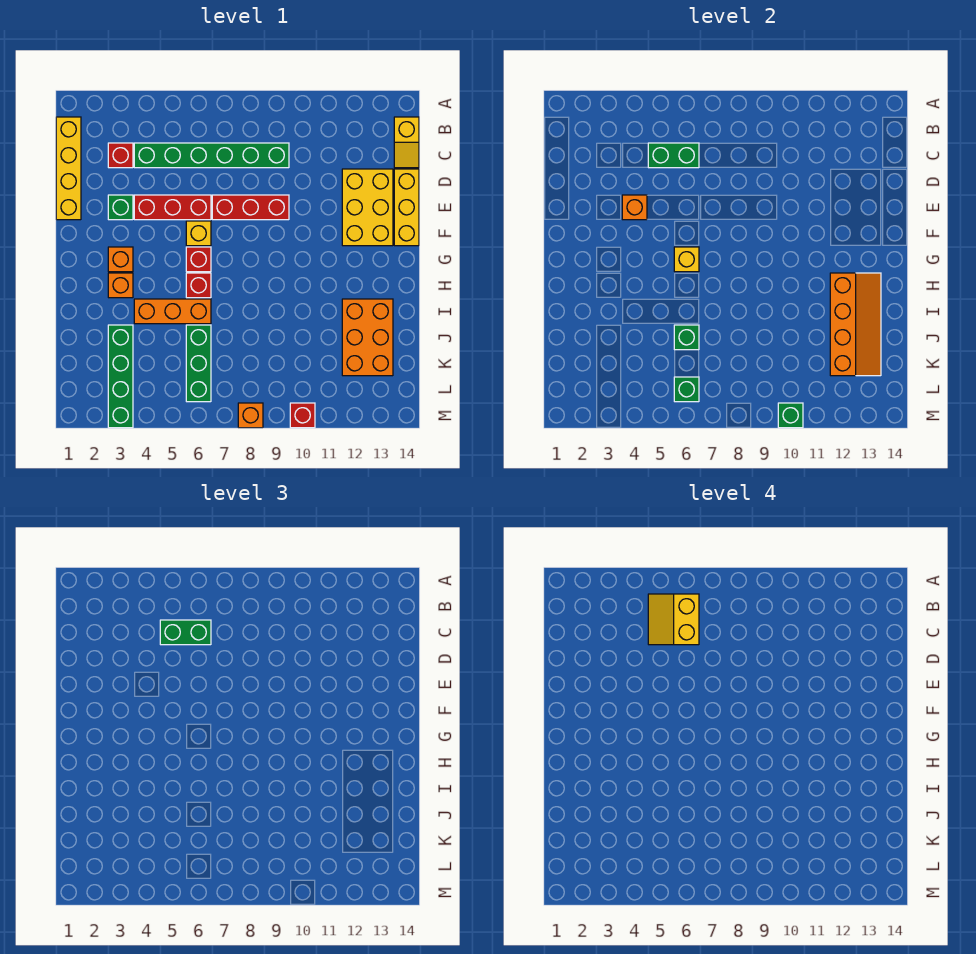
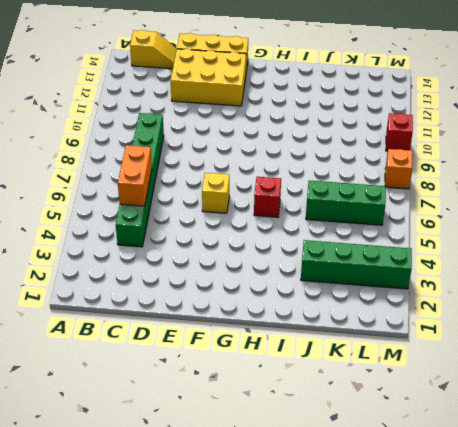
orange 1x2 brick [118,145,152,206] -> green 1x2 brick [648,143,699,168]
none -> yellow 1x4 brick [56,117,81,220]
none -> red 1x1 brick [108,143,133,168]
none -> green 1x1 brick [108,195,133,220]

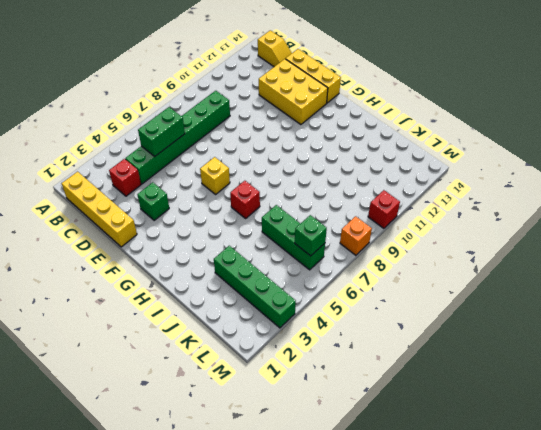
none -> red 1x3 brick [134,195,211,220]
none -> red 1x3 brick [212,195,289,220]
none -> orange 1x1 brick [108,247,133,272]

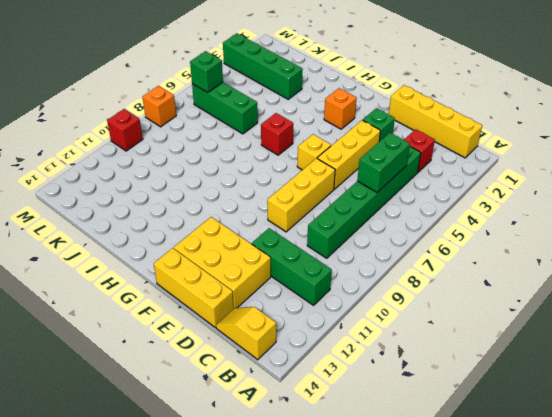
green 1x3 brick [252,228,332,305] -> none
yellow 1x3 brick [317,120,381,189] -> red 1x3 brick [134,195,211,220]
yellow 1x3 brick [267,158,335,232] -> red 1x3 brick [212,195,289,220]
none -> red 1x1 brick [186,247,211,272]
none -> orange 1x1 brick [108,273,133,298]
none -> orange 1x3 brick [134,299,211,324]

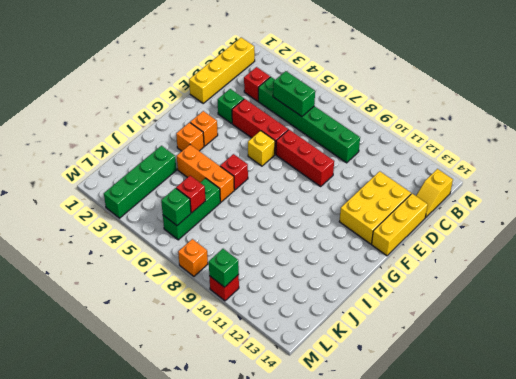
red 1x1 brick [176,176,205,213] -> red 1x1 brick moved to [186,247,211,272]
none -> orange 2x3 brick [342,299,393,376]
none -> orange 1x1 brick [622,195,647,220]
none -> yellow 1x1 brick [674,247,699,272]

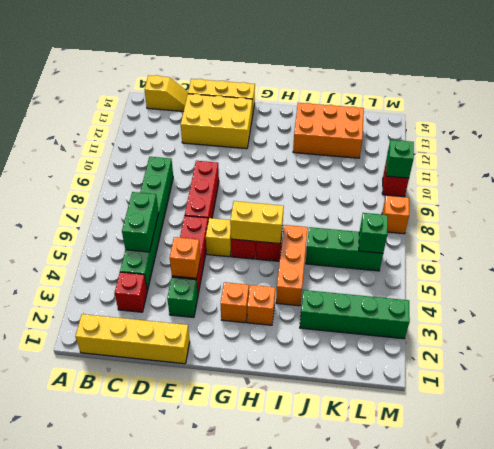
yellow 1x2 brick [230,201,284,244] -> yellow 1x1 brick [674,247,699,272]
none -> orange 2x4 slope [830,273,881,376]
none -> green 1x1 brick [674,325,699,350]
none -> green 1x2 brick [160,620,211,645]

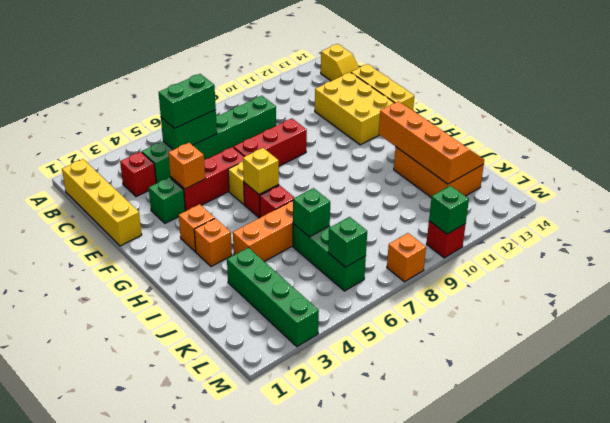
none -> yellow 2x2 slope [648,594,699,645]

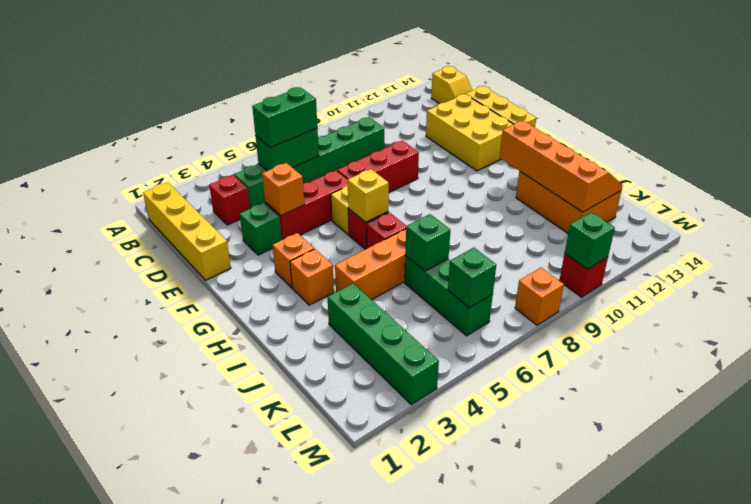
none -> yellow 2x2 slope [648,594,699,645]

